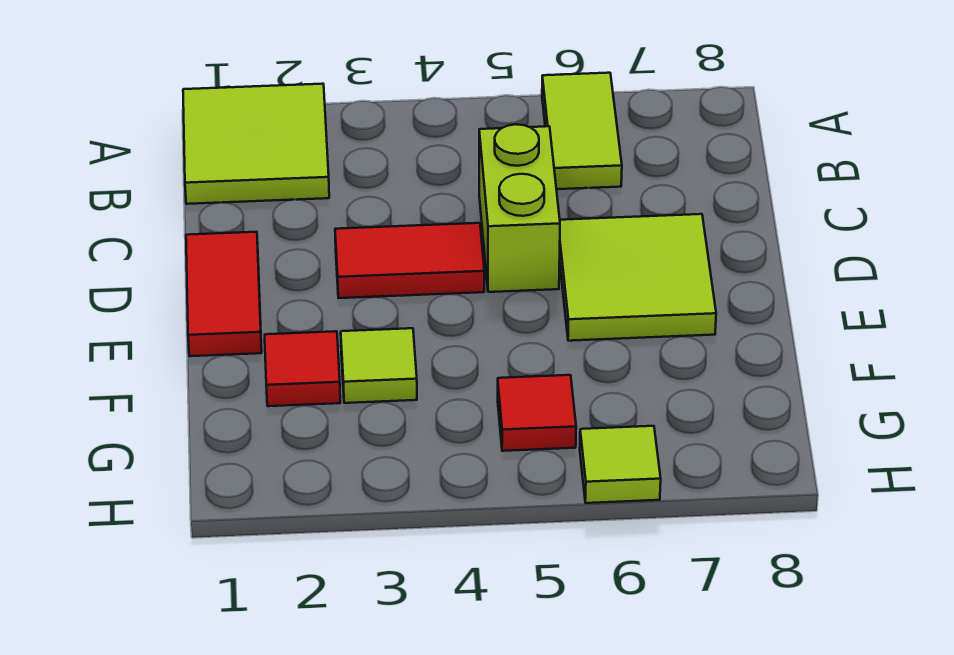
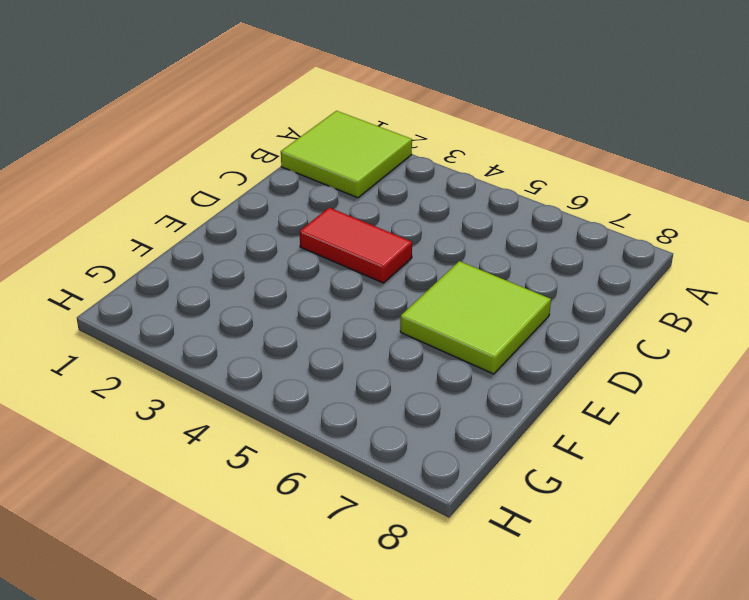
none -> lime 1x2 tile [542,73,622,189]
none -> lime 1x2 brick [479,124,560,292]

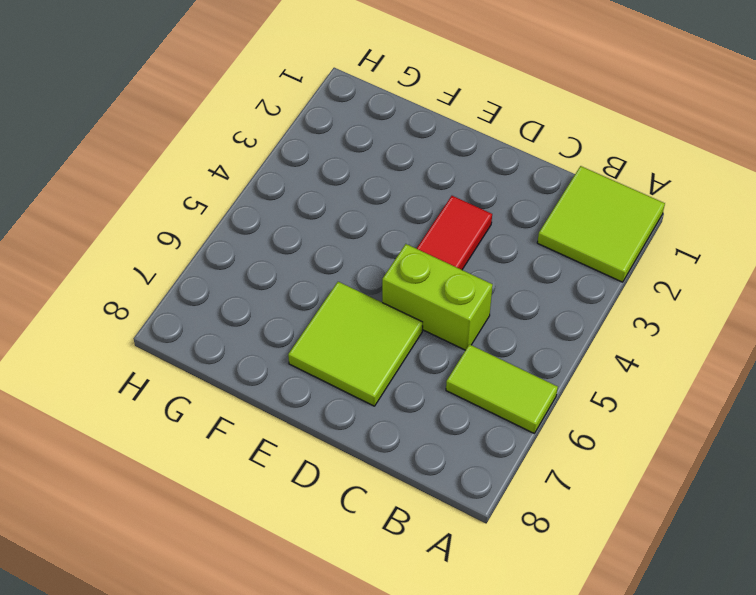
none -> red 1x2 tile [186,232,262,356]
none -> red 1x1 tile [265,331,340,406]

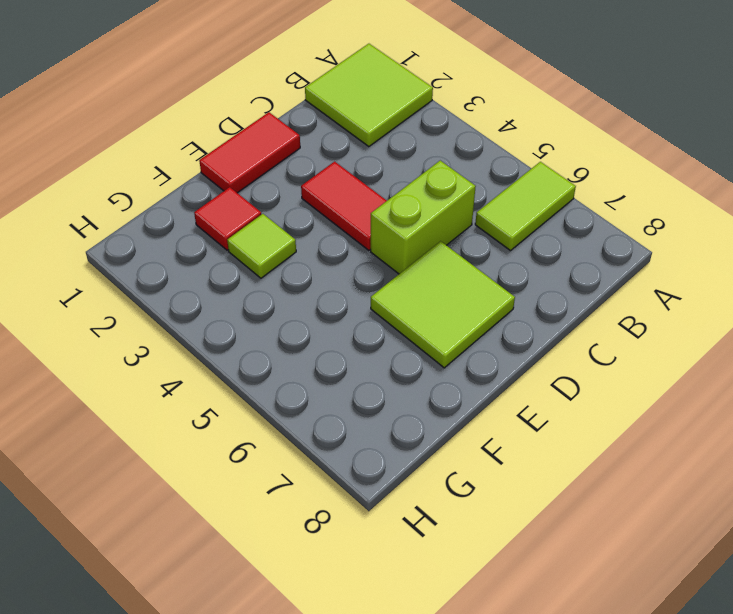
none -> red 1x1 tile [498,375,576,451]
none -> lime 1x1 tile [580,426,661,503]

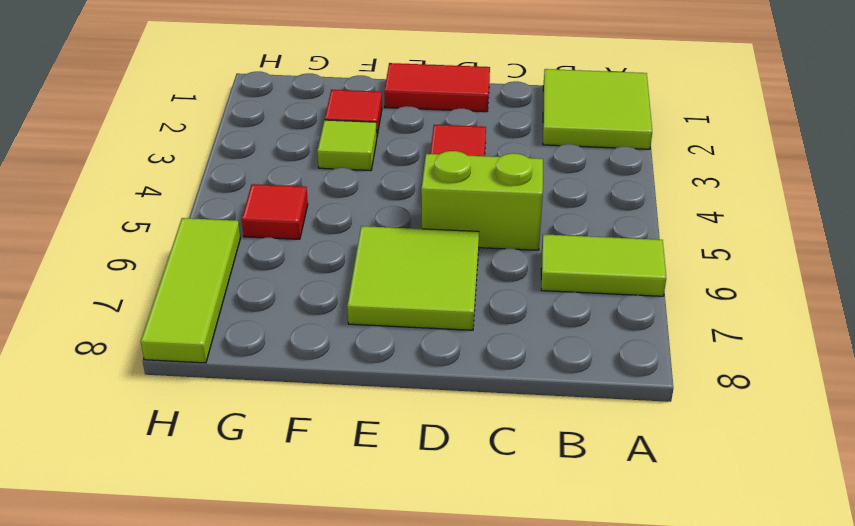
lime 1x3 tile [141,218,240,363] -> lime 1x1 tile [580,426,661,503]

